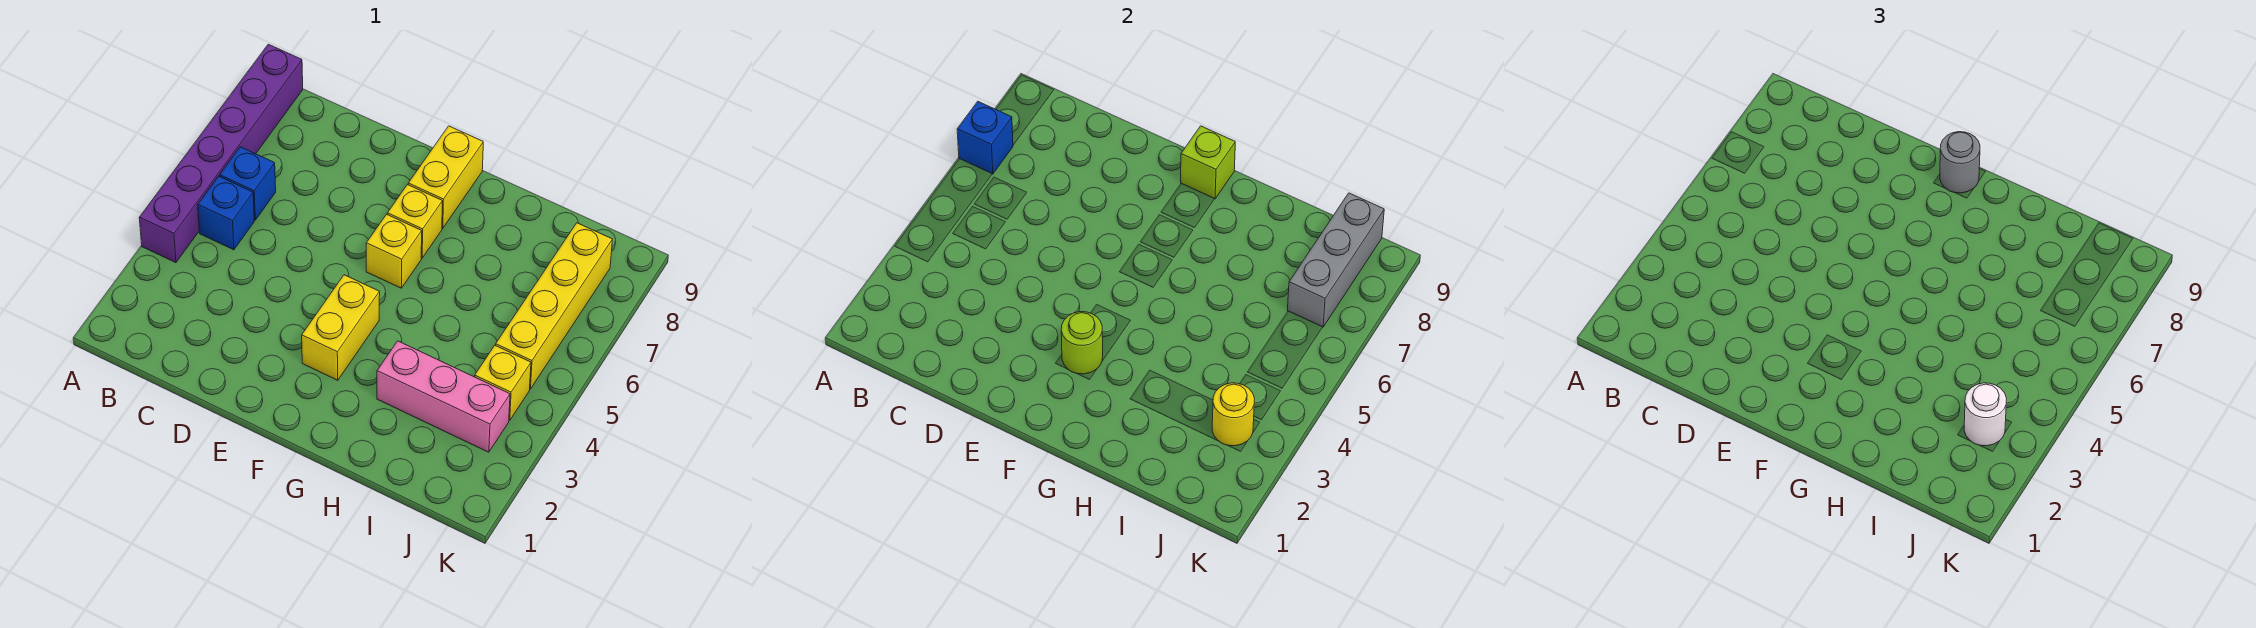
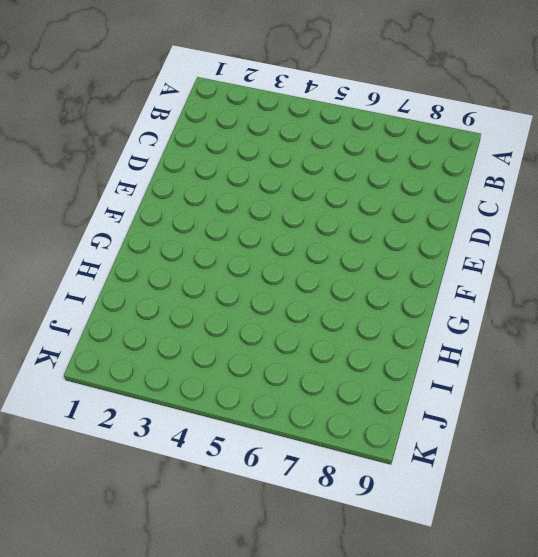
none -> purple 1x6 brick [139,44,303,263]
none -> blue 1x1 brick [198,176,254,250]
none -> blue 1x1 brick [220,147,276,220]

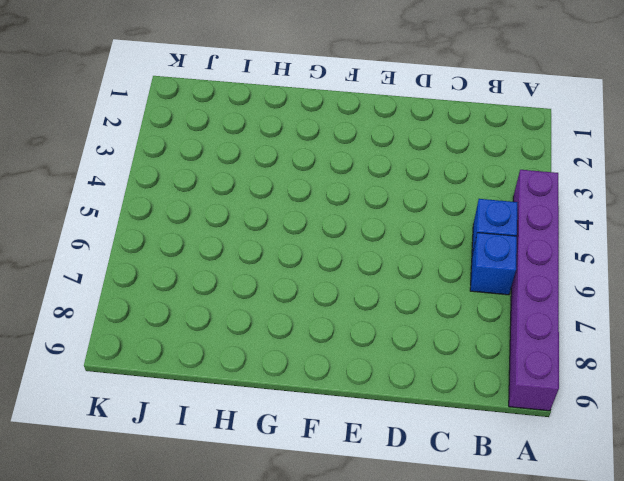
none -> yellow 1x2 brick [302,275,380,380]
none -> yellow 1x1 brick [366,214,422,288]
none -> yellow 1x1 brick [387,185,443,258]

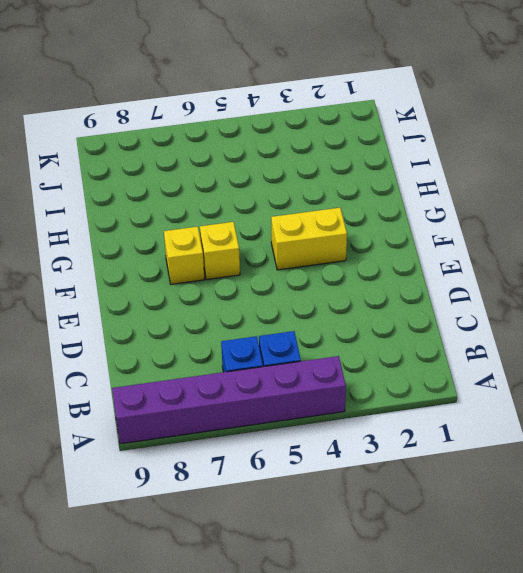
none -> yellow 1x2 brick [408,126,483,228]
none -> pink 1x3 brick [377,341,510,452]
none -> yellow 1x1 brick [475,345,531,420]

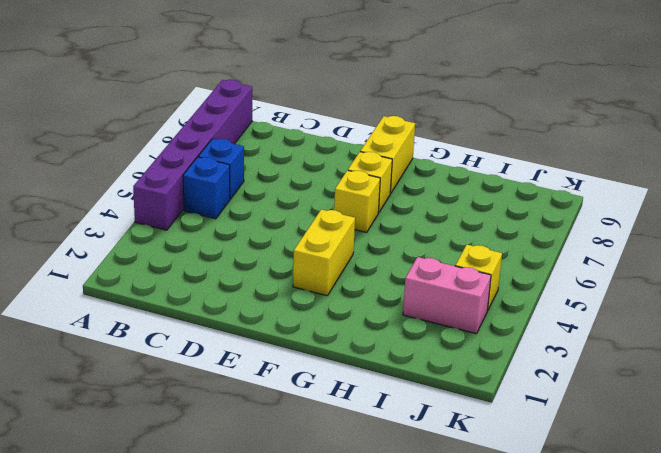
pink 1x2 brick [403,257,491,334] -> pink 1x3 brick [377,341,510,452]
none -> yellow 1x4 brick [496,223,612,389]
none -> blue 1x1 brick [957,102,1013,174]
none -> lime 1x1 round brick [1061,312,1103,374]

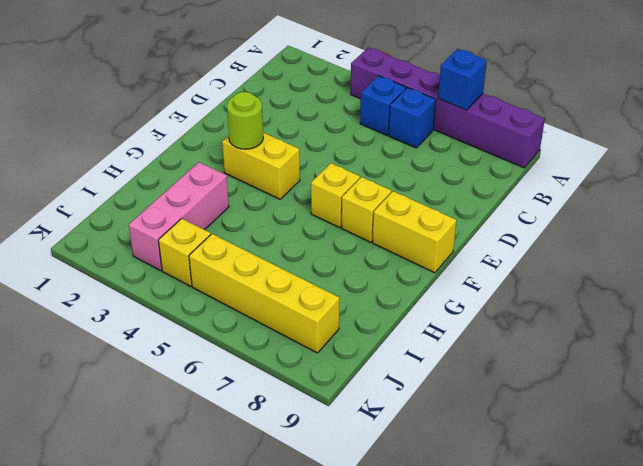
none -> lime 1x1 brick [1181,126,1235,199]
none -> yellow 1x1 round brick [1212,383,1255,446]
none -> grey 1x3 brick [1287,193,1384,327]

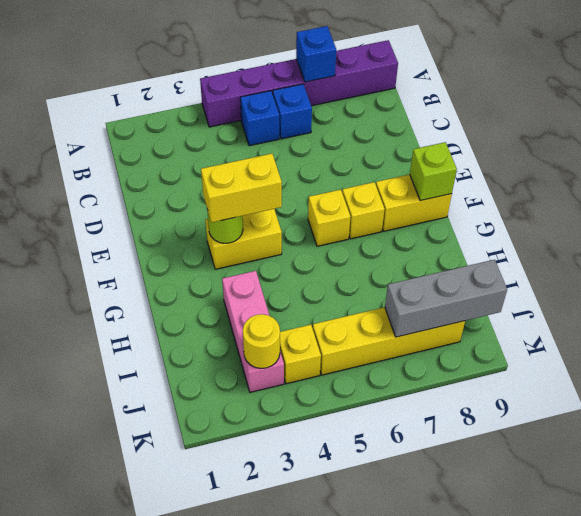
yellow 1x2 brick [201,154,282,223] -> none
none -> grey 1x1 round brick [1940,132,1980,193]
none -> white 1x1 round brick [1964,383,2007,446]

